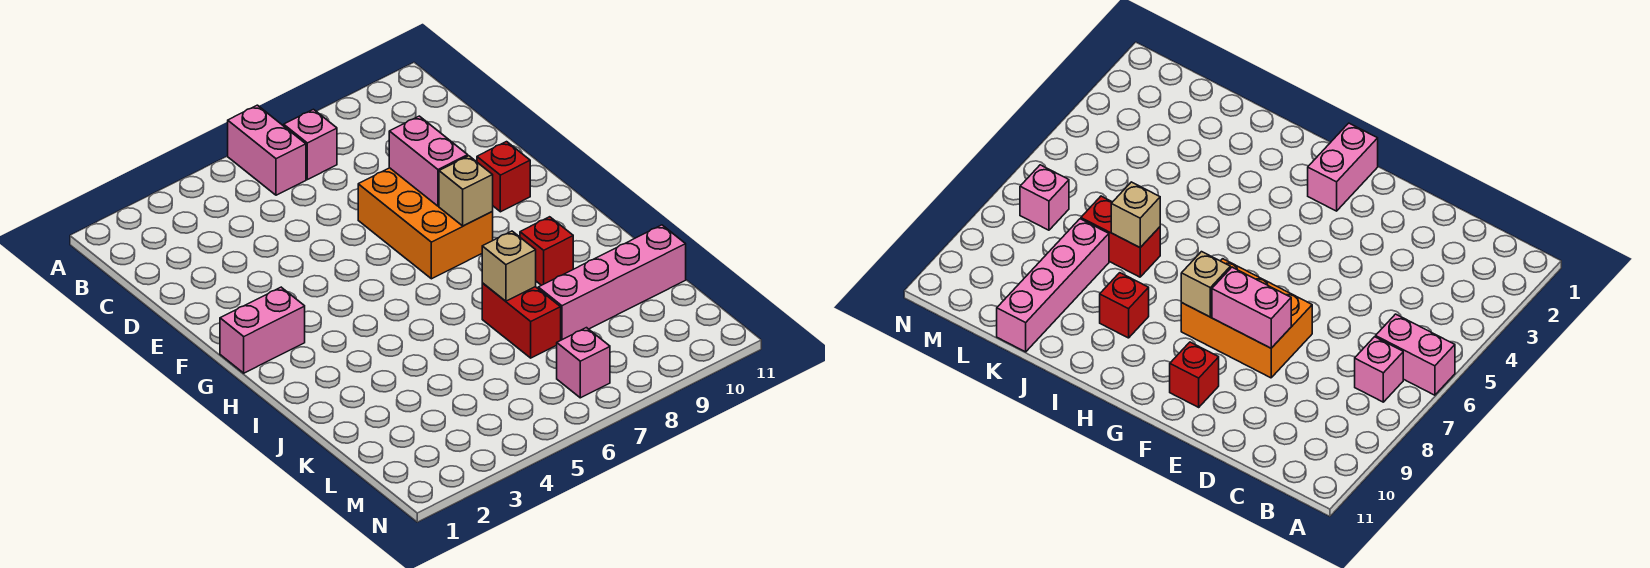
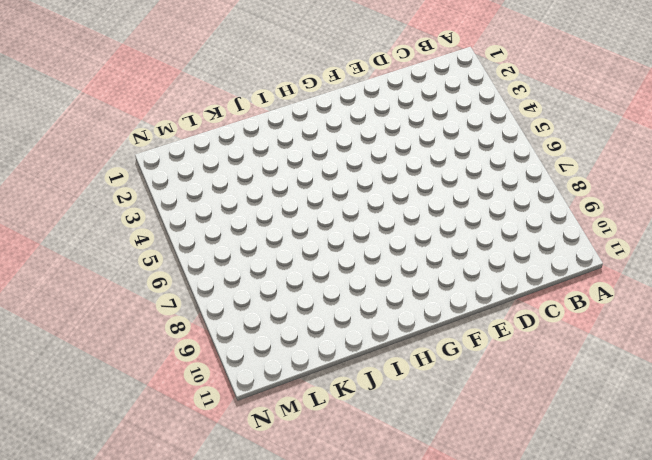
none -> pink 1x2 brick [228,105,306,195]
none -> pink 1x1 brick [284,109,337,180]
none -> orange 2x3 brick [358,168,493,279]

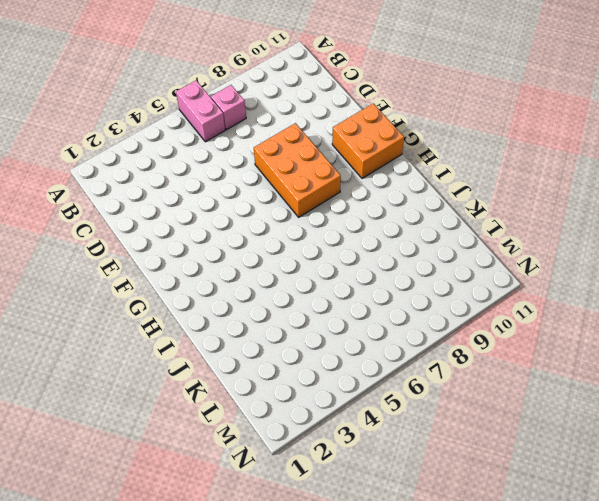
orange 2x2 brick [332,103,404,178] -> red 1x1 brick [477,142,530,212]
none -> pink 1x2 brick [220,287,305,373]
none -> red 1x1 brick [520,217,573,285]
none -> red 1x2 brick [482,283,561,358]

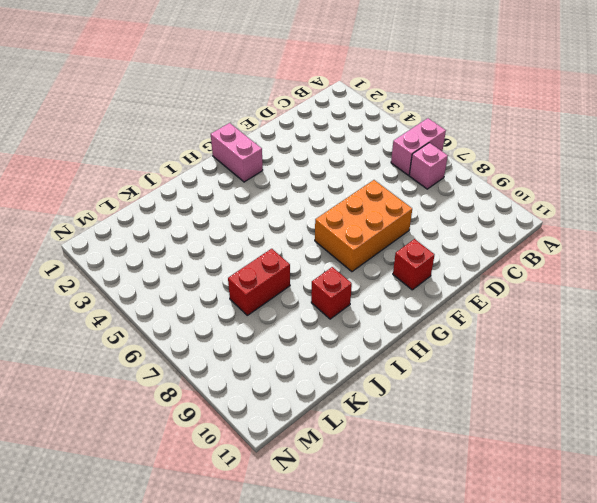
none -> pink 1x4 brick [538,225,686,340]
none -> pink 1x1 brick [557,328,610,398]
none -> pink 1x2 brick [389,116,468,206]

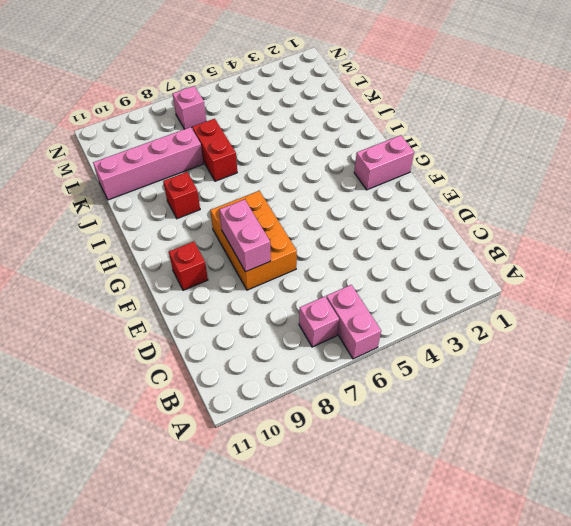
none -> tan 1x1 brick [439,156,493,226]
none -> tan 1x1 brick [482,231,536,301]

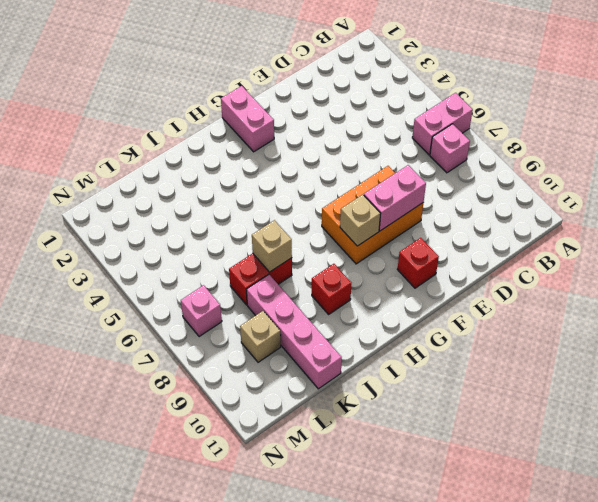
tan 1x1 brick [240,311,281,362] -> none

